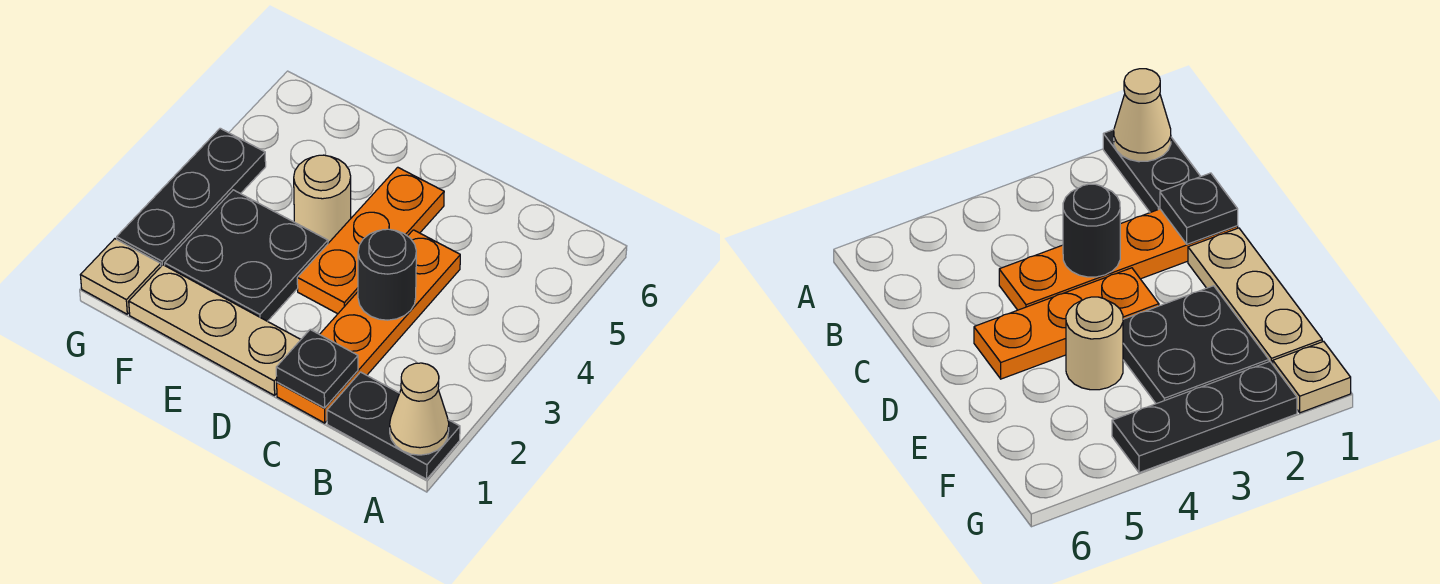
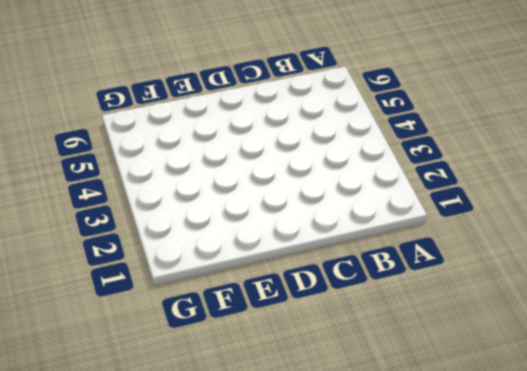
none -> black 1x2 plate [327,372,460,479]
none -> orange 1x4 plate [277,230,460,423]

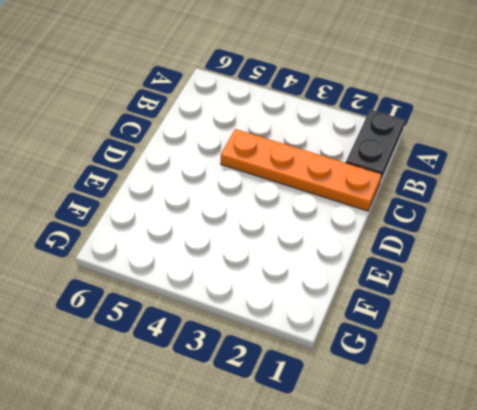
none -> tan 1x3 plate [129,265,301,395]
none -> orange 1x3 plate [297,167,444,314]

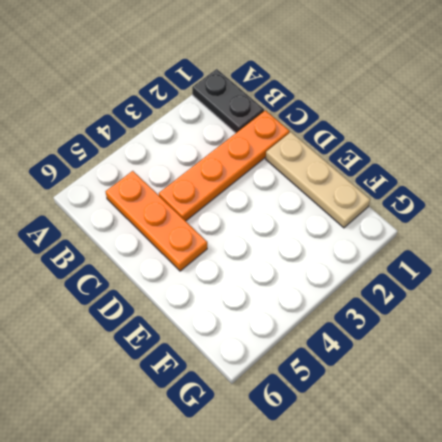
orange 1x3 plate [105,171,207,271] -> orange 1x3 plate turned to [297,167,444,314]
none -> black 2x2 plate [165,190,328,321]
none -> tan 1x1 round brick [294,155,351,243]

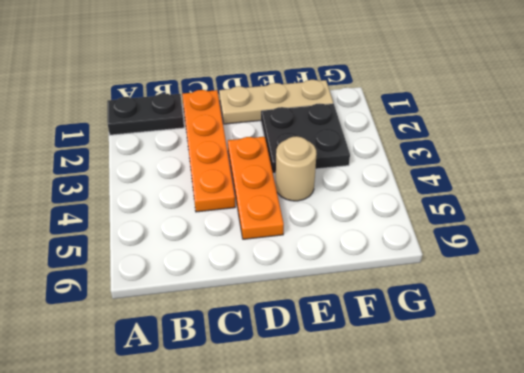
none -> tan 1x1 plate [81,239,161,314]
none -> black 1x3 plate [117,128,266,266]

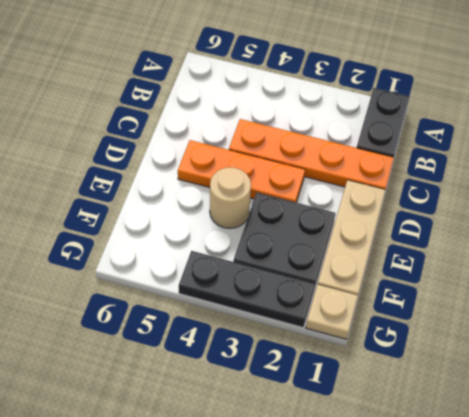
none -> tan 1x1 cone [390,363,449,455]
none -> black 1x1 plate [276,330,358,408]

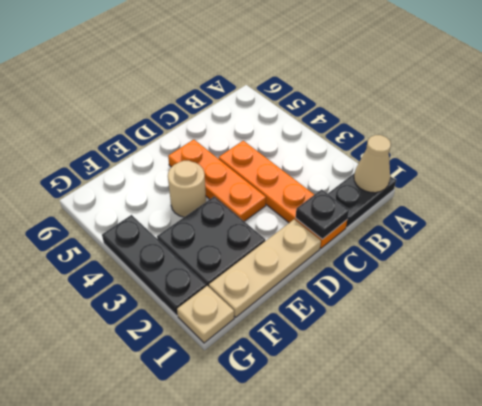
none -> black 1x1 round brick [358,229,416,320]

